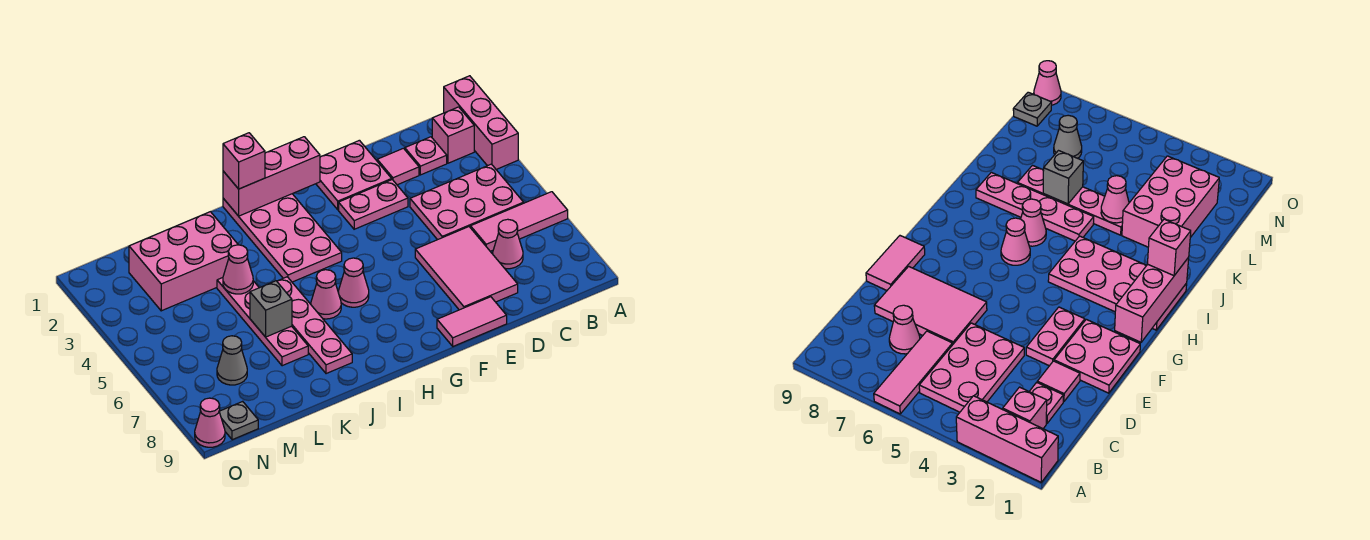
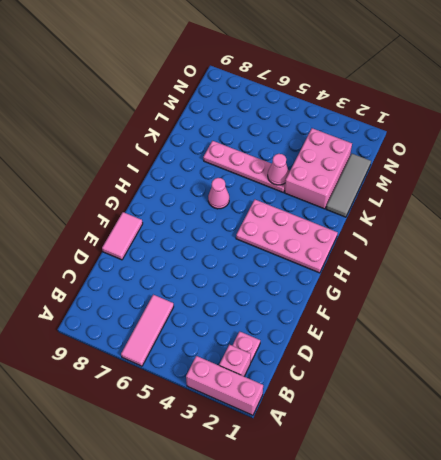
grey 1x3 tile [326,154,371,217] -> none
none -> pink 2x3 plate [410,164,524,240]
none -> pink 1x1 cone [493,219,523,269]
none -> pink 1x1 tile [377,148,419,185]

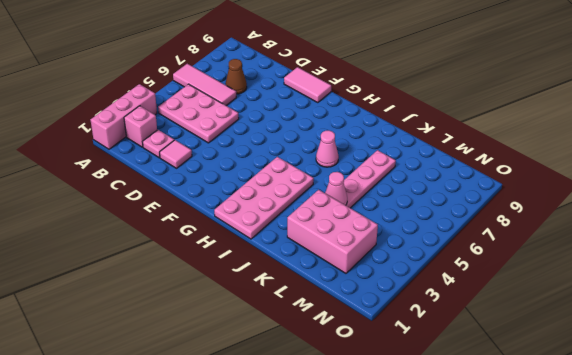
brown 1x1 cone [225,59,247,94] -> pink 1x1 cone [493,219,523,269]
none -> pink 2x3 tile [415,227,518,310]
none -> pink 2x2 plate [316,140,392,210]
none -> pink 1x2 plate [339,180,408,229]

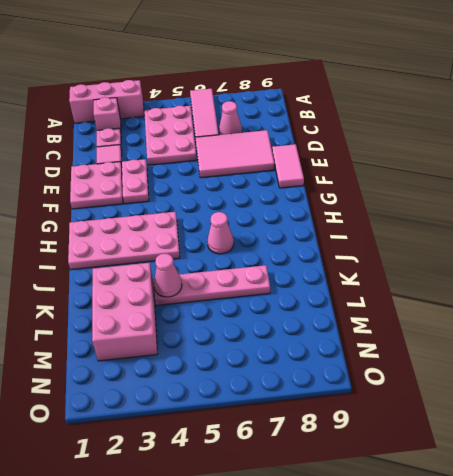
none -> pink 1x1 cone [338,258,369,307]
none -> pink 1x4 plate [277,277,352,374]
none -> grey 1x1 cone [217,336,247,385]

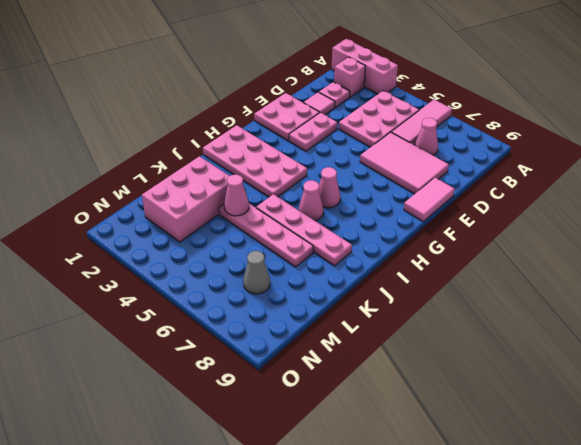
none -> grey 1x1 plate [219,401,258,440]
none -> pink 1x1 cone [195,398,225,447]
none -> pink 1x3 brick [223,137,320,216]

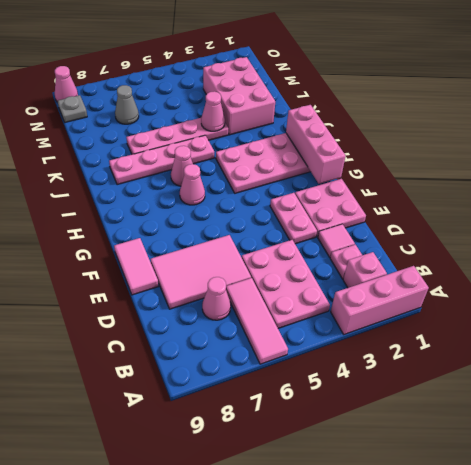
none -> grey 1x1 brick [250,281,292,337]
none -> pink 1x1 brick [223,133,265,189]

